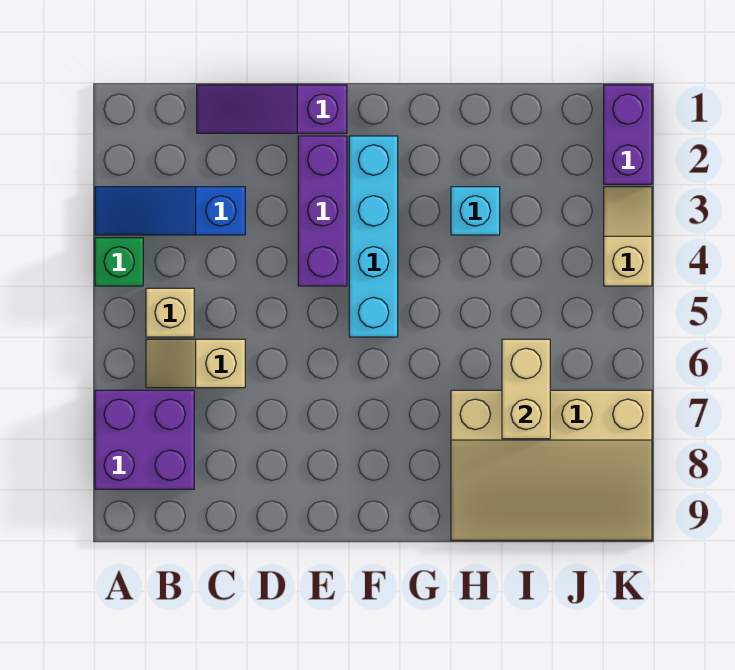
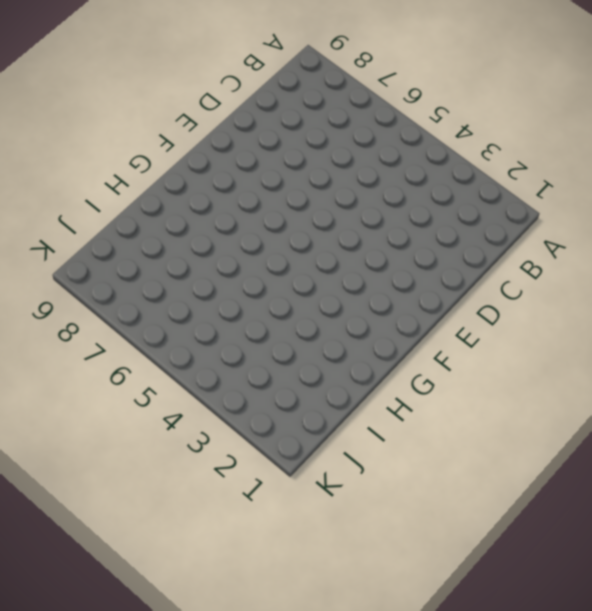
none -> blue 1x3 slope [95,187,245,235]
none -> green 1x1 brick [95,238,143,286]
none -> purple 2x2 brick [95,390,194,489]

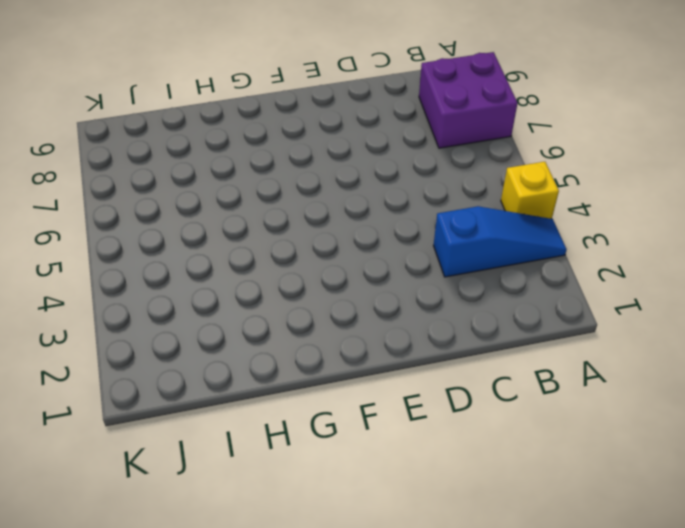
yellow 1x1 brick [501,162,559,219] -> green 1x1 brick [95,238,143,286]
none -> tan 1x1 brick [146,288,194,337]
none -> tan 1x2 slope [146,339,245,388]
none -> purple 1x3 slope [197,85,347,133]

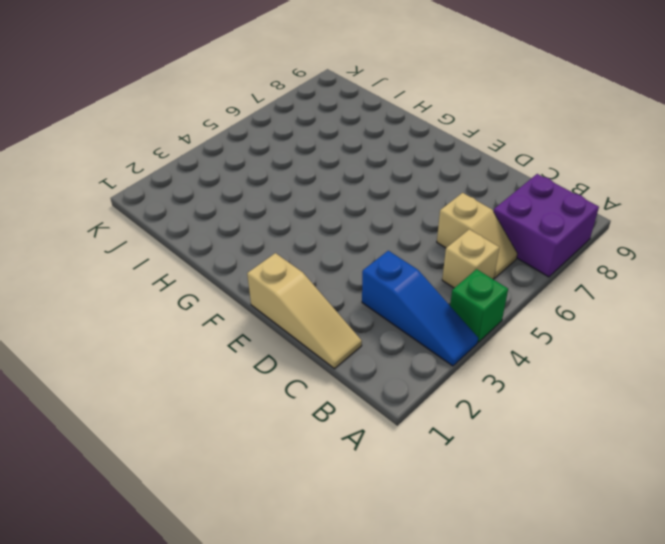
tan 1x3 slope [247,253,362,369] -> purple 1x3 slope [197,85,347,133]
none -> purple 1x3 brick [298,136,347,286]
none -> cyan 1x4 brick [349,136,398,337]
none -> cyan 1x1 brick [451,187,500,235]

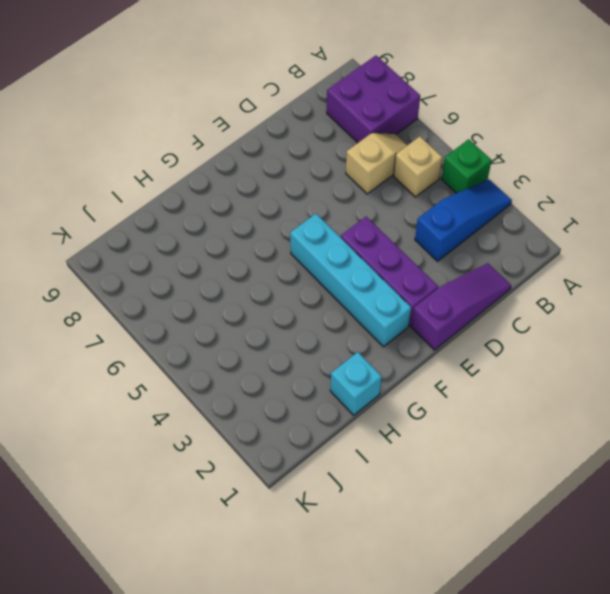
cyan 1x1 brick [330,352,382,415] -> cyan 1x1 brick moved to [451,187,500,235]
none -> tan 3x4 slope [451,390,652,540]
none -> purple 1x2 brick [604,85,652,184]
none -> tan 1x2 slope [604,187,652,286]

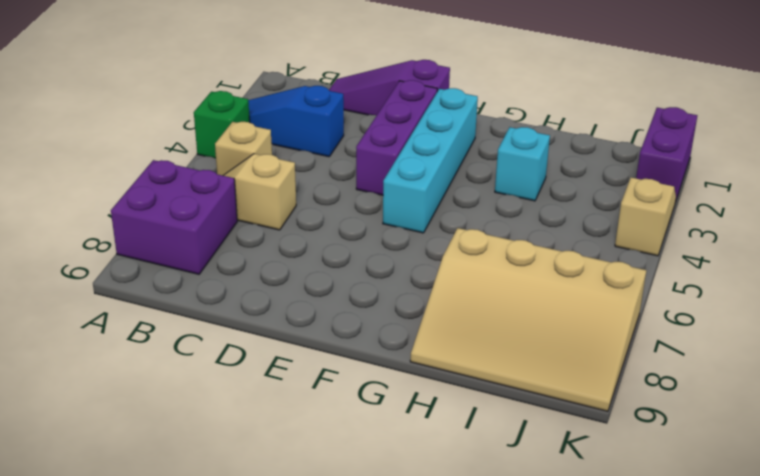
none -> tan 1x2 brick [502,339,550,439]

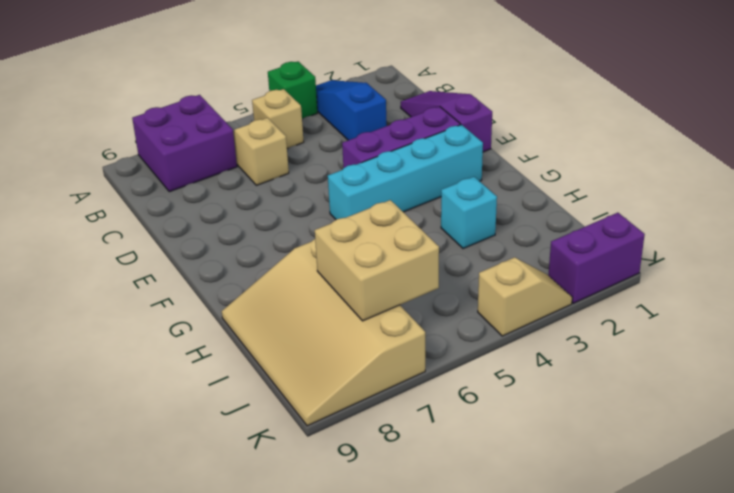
tan 2x2 brick [315,200,439,321] -> tan 1x2 brick [502,339,550,439]

